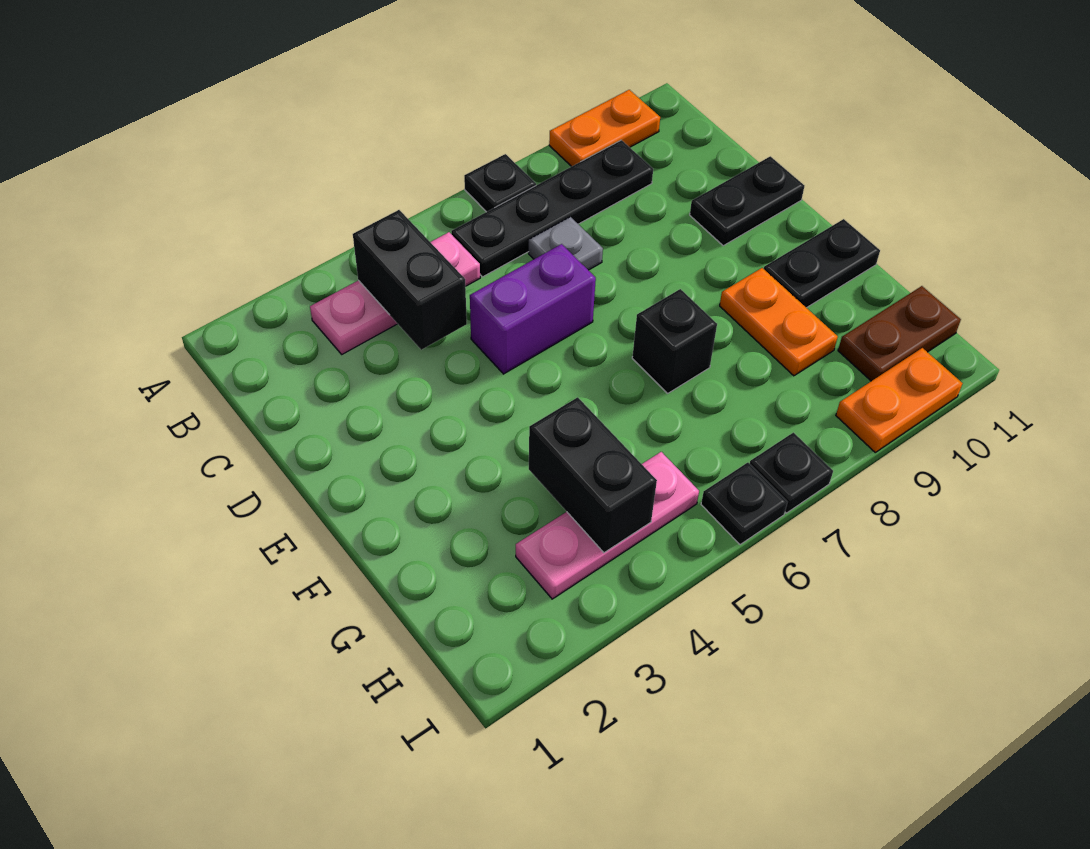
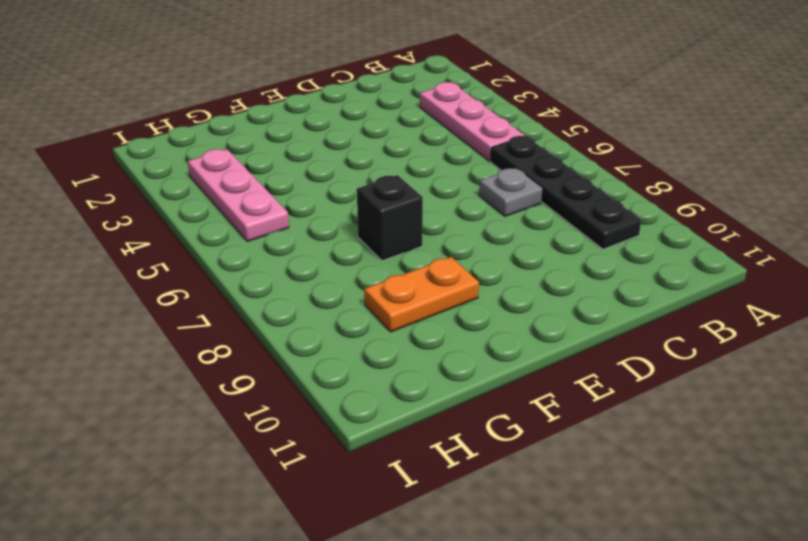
none -> black 1x1 plate [464,154,536,212]
none -> orange 1x2 plate [549,90,660,167]
none -> purple 1x2 brick [470,244,596,374]

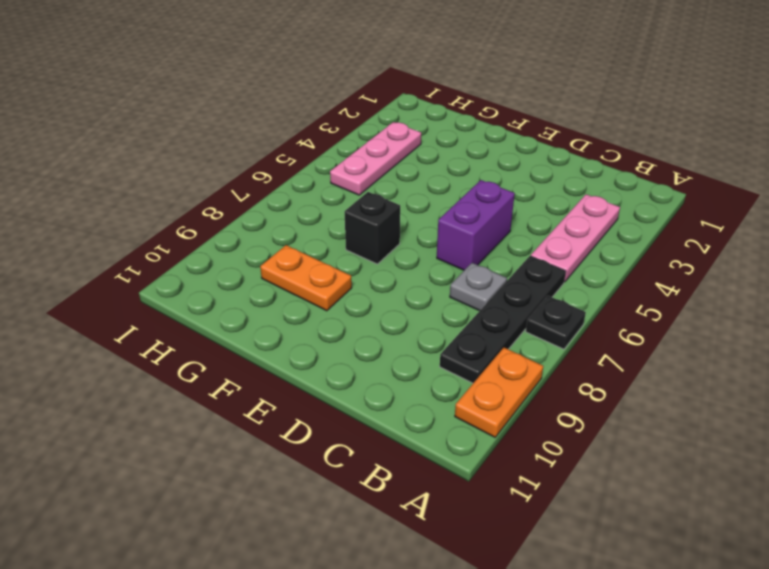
none -> black 1x2 plate [690,156,805,246]
none -> black 1x2 plate [764,219,880,308]
none -> brown 1x2 plate [838,286,961,381]

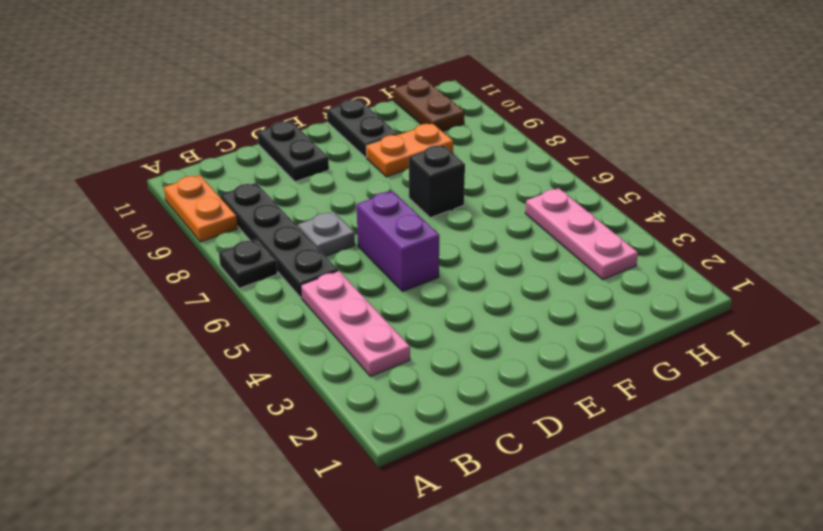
none -> black 1x1 plate [701,463,787,545]
none -> black 1x1 plate [750,433,833,513]
none -> orange 1x2 plate [836,348,962,452]

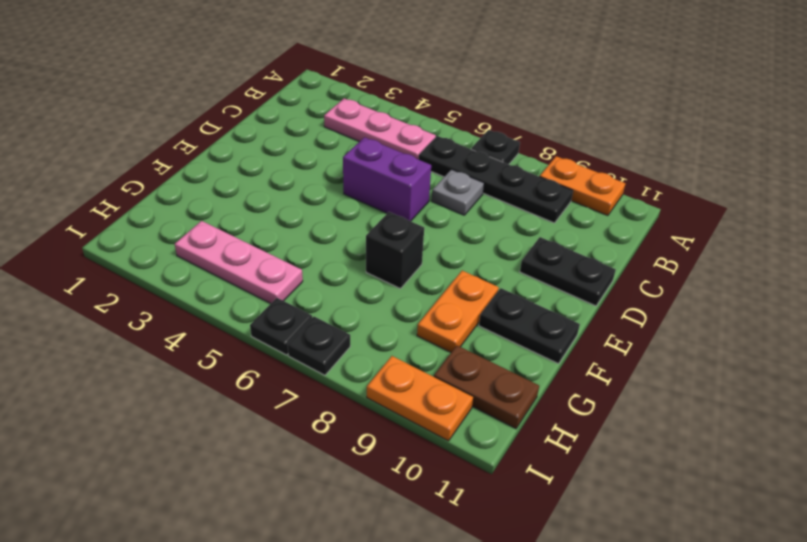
none -> black 1x2 brick [353,210,467,350]
none -> black 1x2 brick [529,397,657,553]

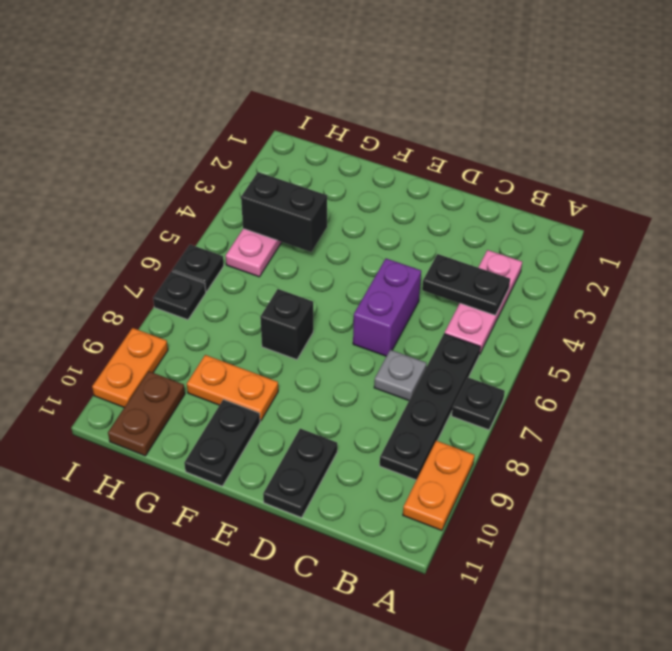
black 1x2 plate [422,254,510,315] -> black 1x2 brick [353,210,467,350]

